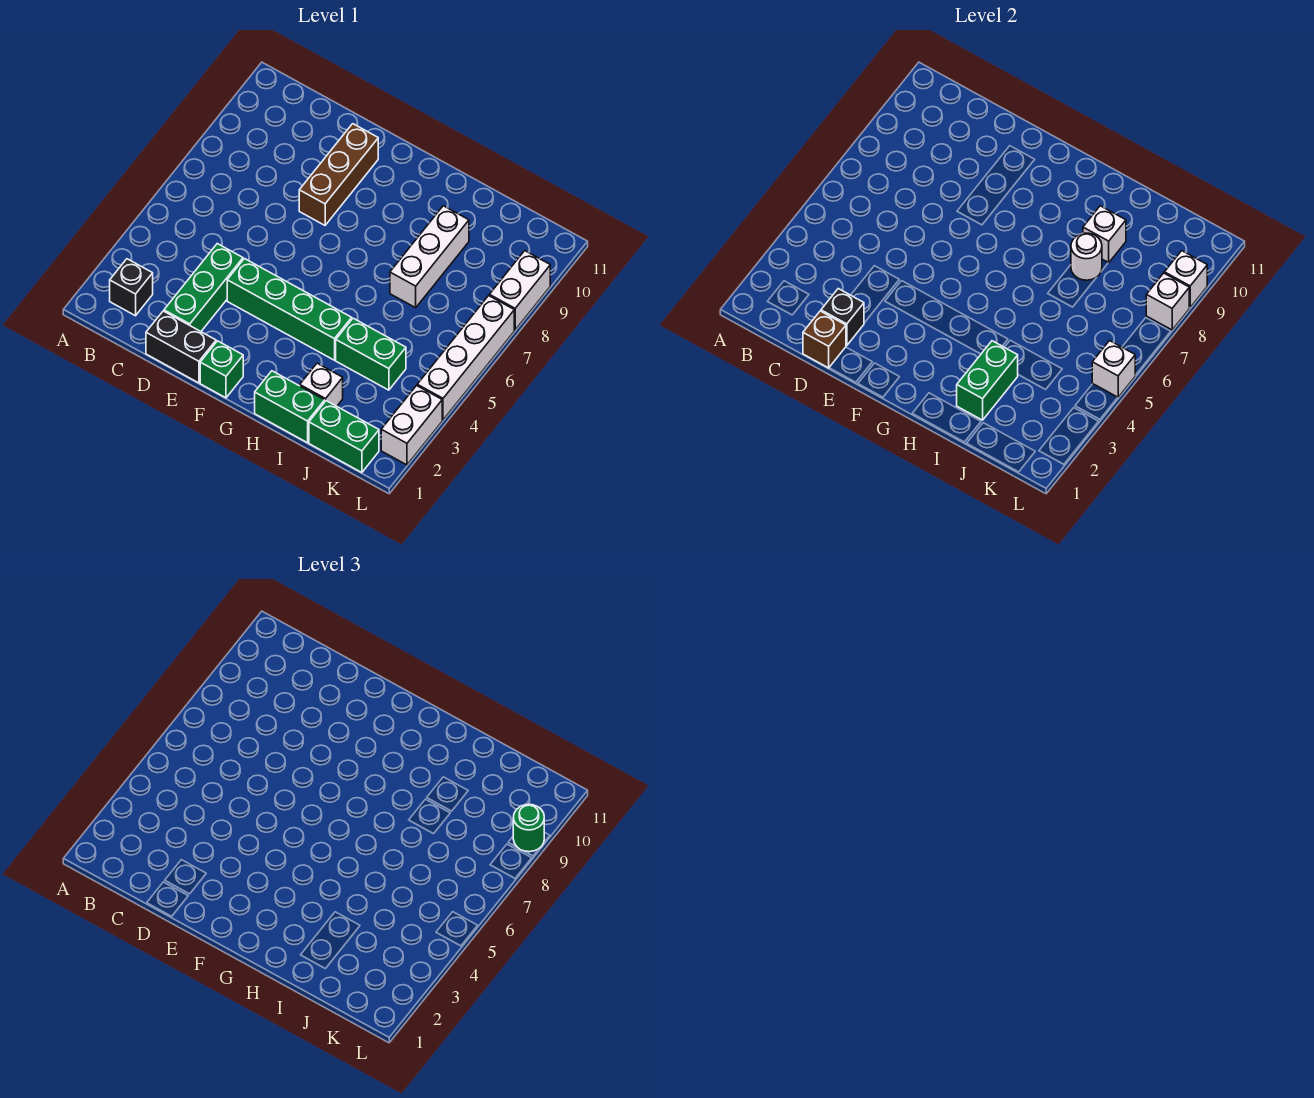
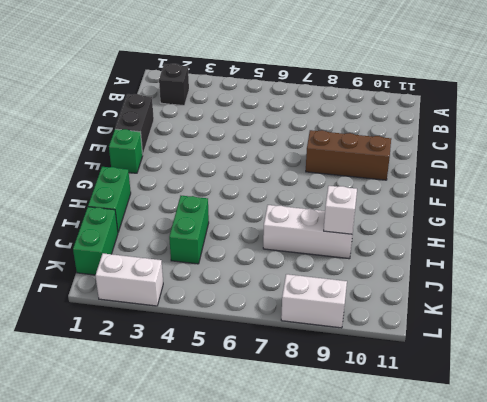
none -> green 1x3 brick [164,244,243,331]
none -> green 1x4 brick [227,259,352,360]
none -> white 1x1 brick [300,363,343,406]

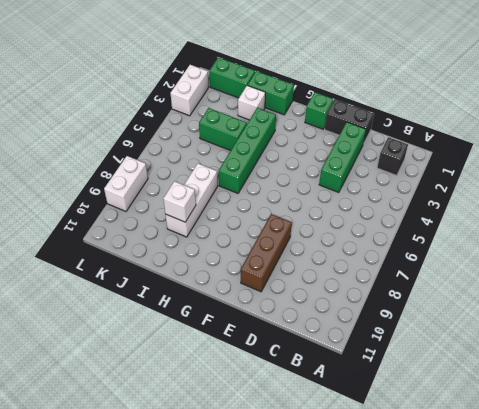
green 1x4 brick [219,108,276,193] -> green 1x4 brick turned to [227,259,352,360]
none -> white 1x4 brick [417,296,514,420]
none -> brown 1x1 brick [803,311,846,368]
none -> black 1x1 brick [821,289,864,346]

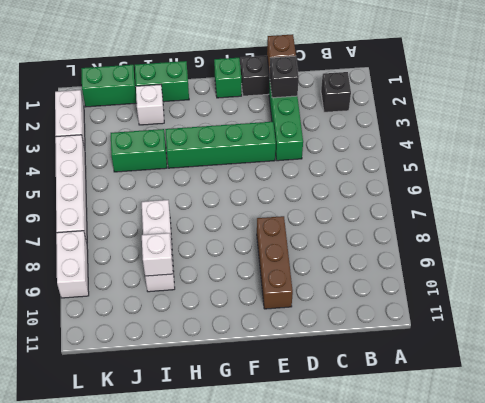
none -> green 1x2 brick [957,341,1018,420]
none -> white 1x1 round brick [1071,233,1102,280]
none -> white 1x1 brick [1092,341,1135,397]

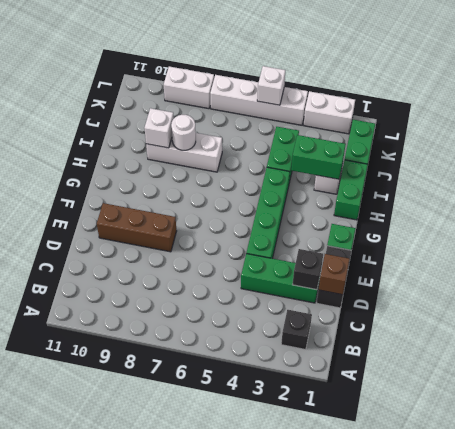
none -> white 1x1 brick [1146,273,1190,330]
none -> white 1x1 brick [1164,251,1207,307]
none -> green 1x1 round brick [513,804,544,852]

